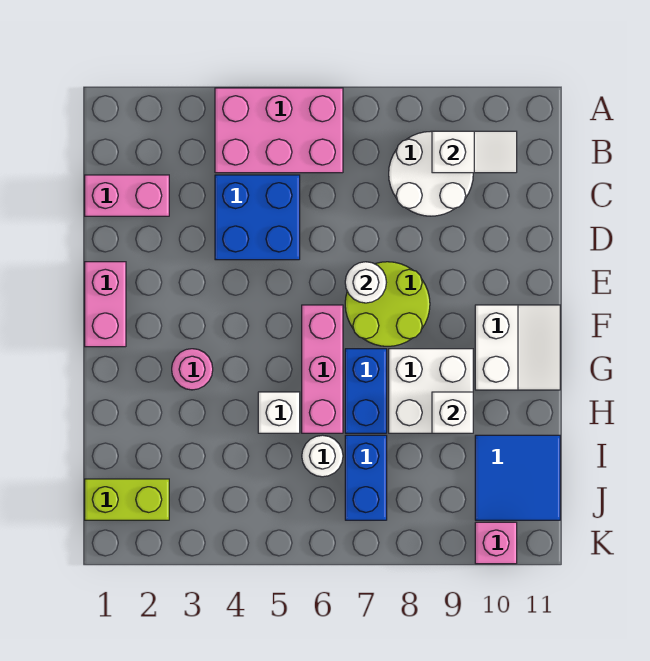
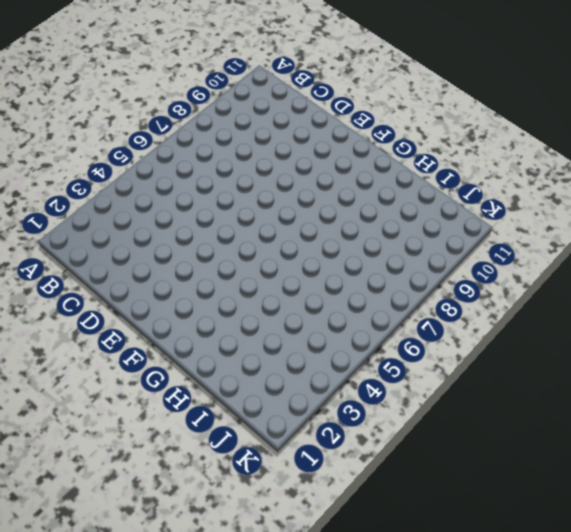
none -> pink 2x3 brick [215,88,343,173]
none -> white 2x2 round brick [389,132,473,216]
none -> pink 1x2 brick [85,175,169,216]

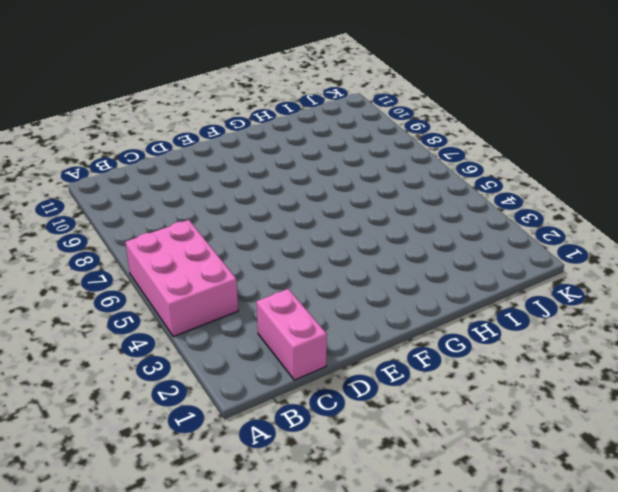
none -> white 2x2 round brick [389,132,473,216]
none -> blue 2x2 brick [215,175,300,260]
none -> pink 1x2 brick [85,262,126,347]

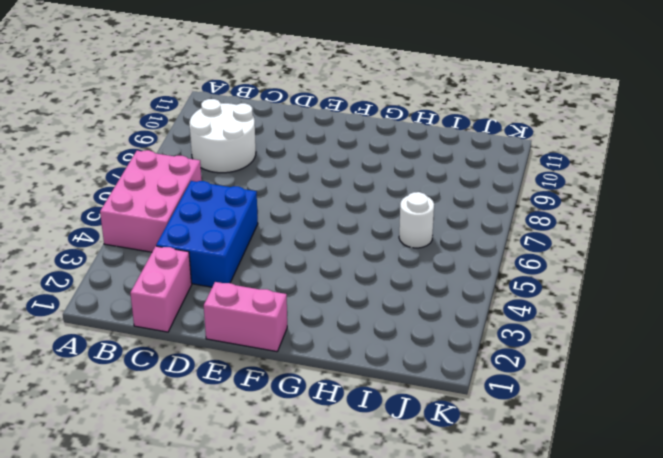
blue 2x3 brick [156,181,258,287] -> blue 2x2 brick [215,175,300,260]
none -> lime 2x2 round brick [345,262,430,346]
none -> pink 1x3 brick [302,305,343,433]
none -> white 2x2 slope [475,305,560,390]

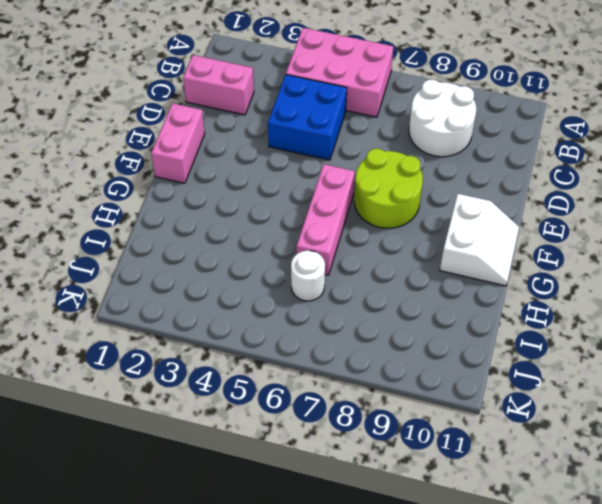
none -> pink 1x1 round brick [172,349,213,390]
none -> blue 1x2 brick [345,349,387,433]
none -> white 2x2 brick [389,349,473,433]

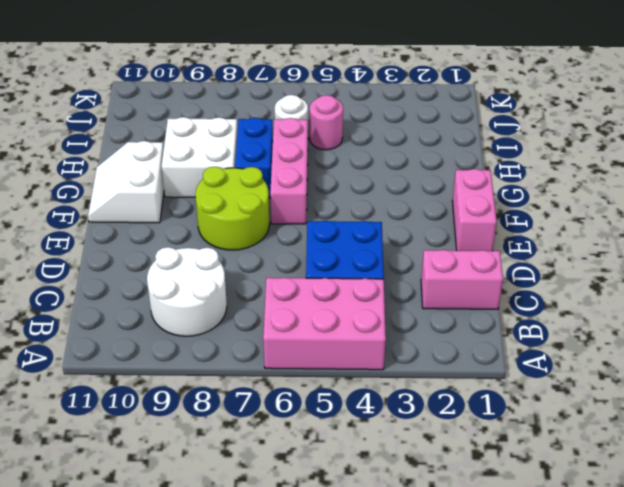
pink 1x1 round brick [310,95,343,150] -> pink 1x1 round brick moved to [172,349,213,390]
none -> white 1x1 brick [258,392,300,433]
none -> blue 1x2 brick [345,435,387,520]
none -> blue 2x2 tile [475,435,560,520]

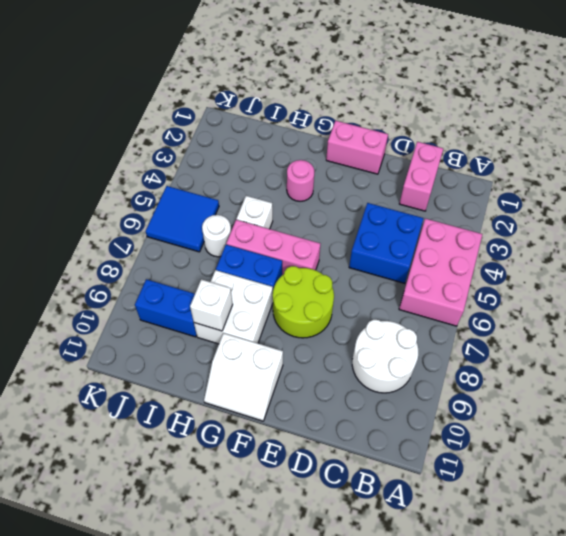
blue 1x2 brick [135,279,197,337] -> blue 1x2 brick moved to [345,435,387,520]
blue 2x2 tile [146,186,219,252] -> blue 2x2 tile moved to [475,435,560,520]
none -> lime 1x2 brick [85,479,169,520]
none -> pink 1x1 brick [475,522,517,564]
none -> white 1x2 slope [432,131,517,173]

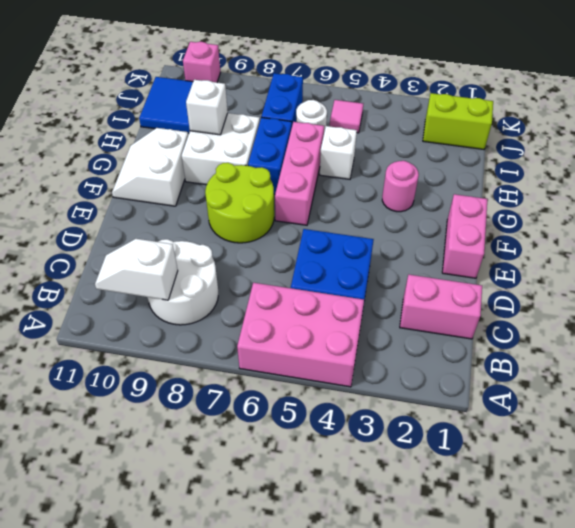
pink 1x1 tile [330,100,363,133] -> none
none -> white 1x1 round brick [345,262,386,303]

